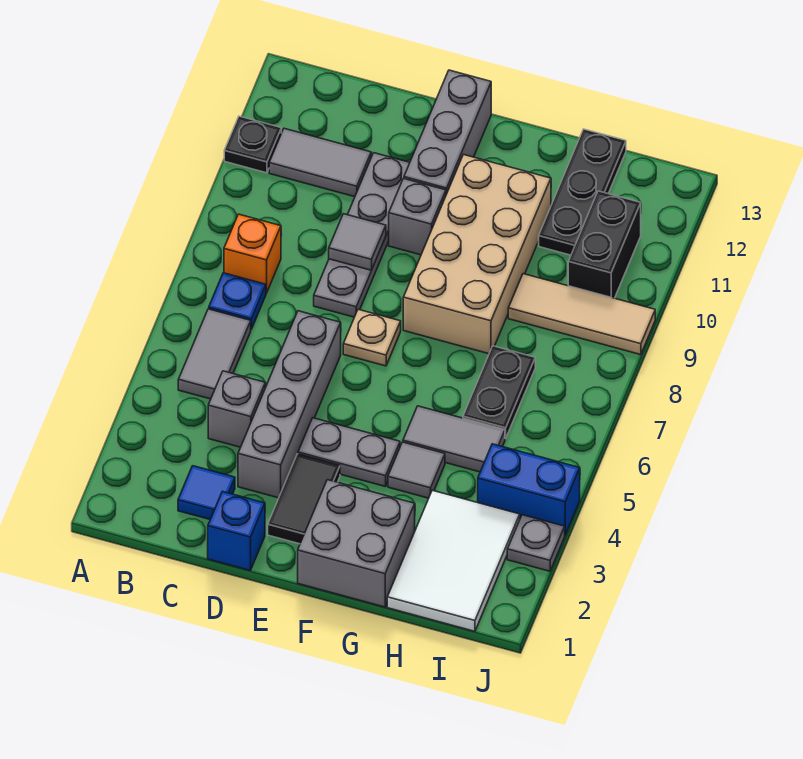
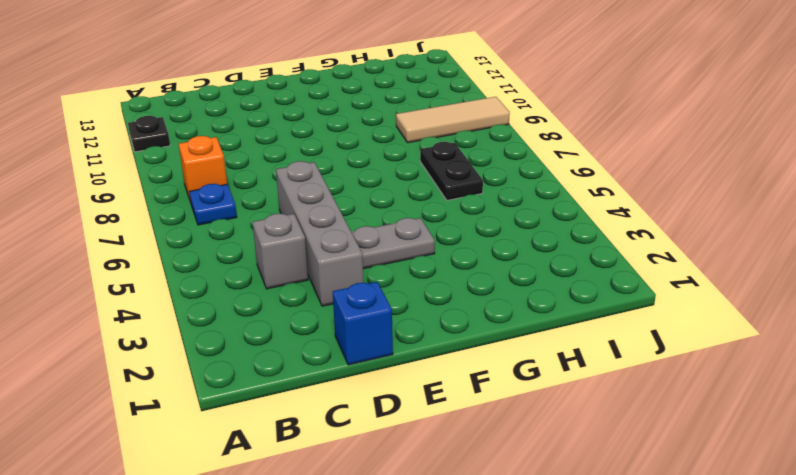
none -> grey 1x2 tile [178,309,251,399]
none -> grey 1x2 tile [269,128,371,197]
none -> blue 1x1 tile [178,466,235,519]

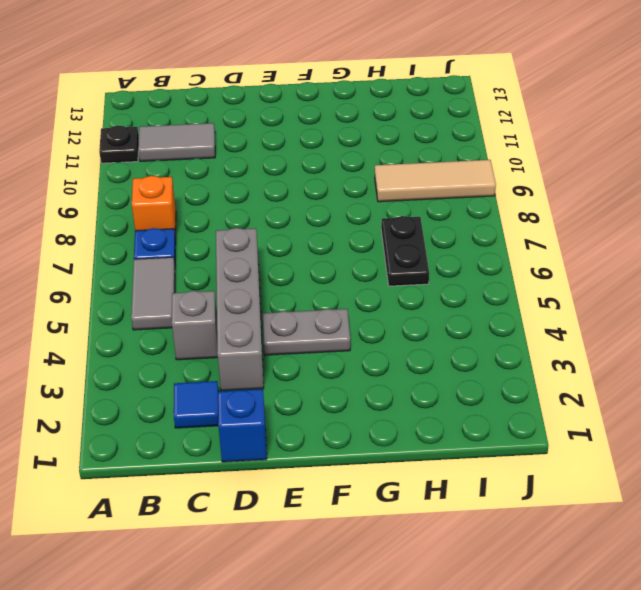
none -> grey 1x4 plate [314,153,410,317]
none -> black 1x2 tile [268,454,340,544]
none -> tan 1x1 plate [343,309,401,366]

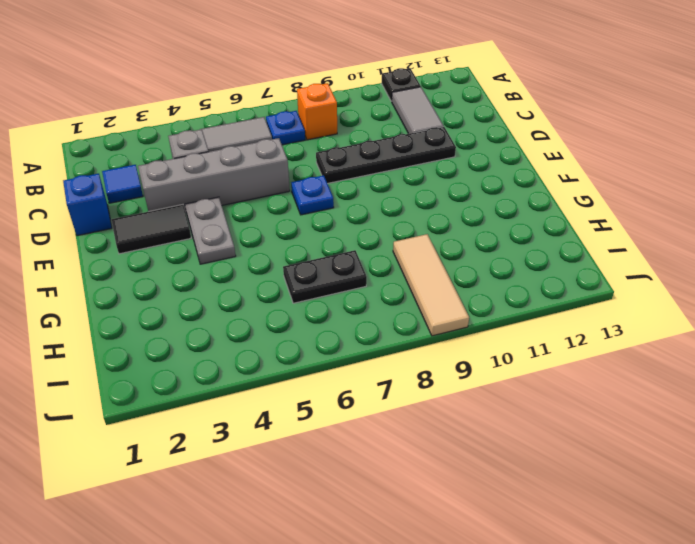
black 1x4 plate [316,127,456,183] -> grey 1x4 plate [314,153,410,317]
blue 1x1 plate [291,175,334,215] -> tan 1x1 plate [343,309,401,366]
none -> grey 1x1 brick [389,179,446,255]
none -> grey 1x3 brick [404,70,491,194]
none -> grey 2x2 brick [298,480,415,607]

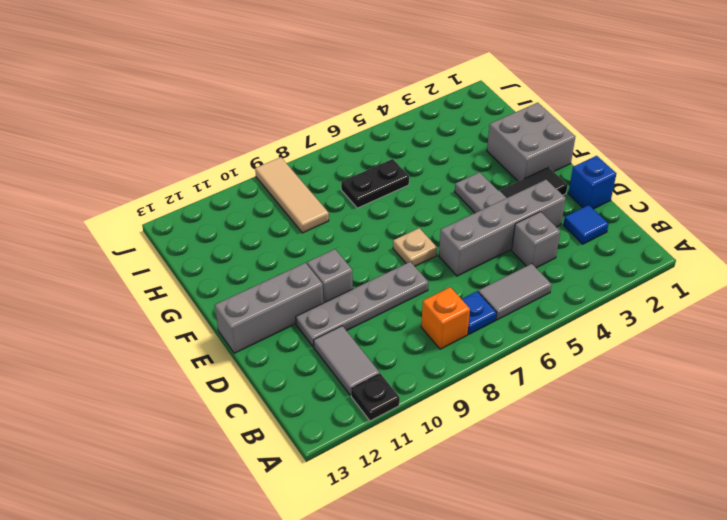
none -> tan 2x4 brick [403,155,551,354]
none -> grey 1x1 tile [388,442,445,498]
none -> grey 1x2 tile [403,406,505,472]

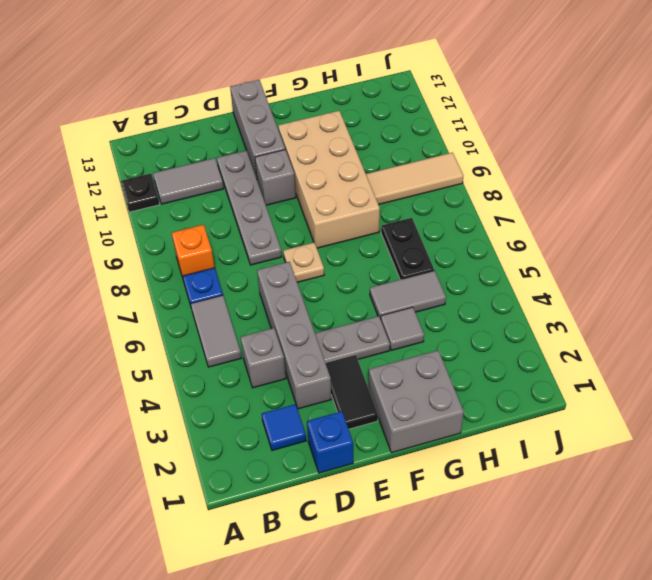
none -> white 2x3 tile [387,490,520,631]
none -> black 1x3 plate [539,129,626,255]
none -> blue 1x2 brick [478,444,580,535]

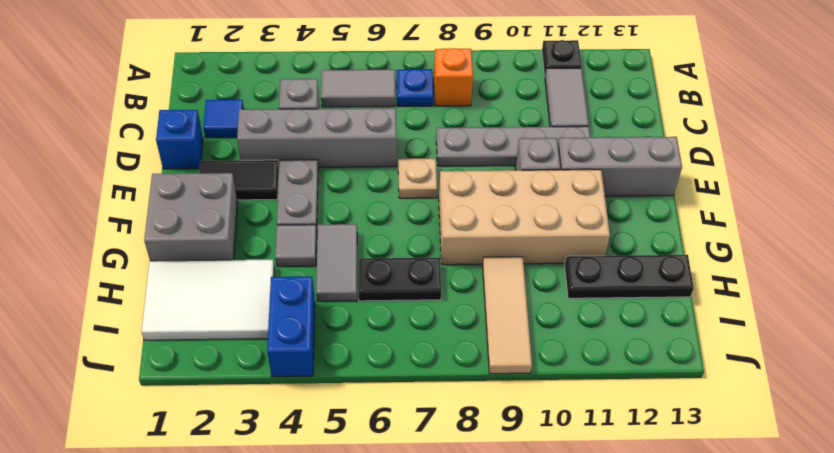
none -> black 1x2 brick [568,191,641,298]
none -> grey 1x1 plate [507,515,565,571]
none -> grey 1x1 tile [329,214,386,270]

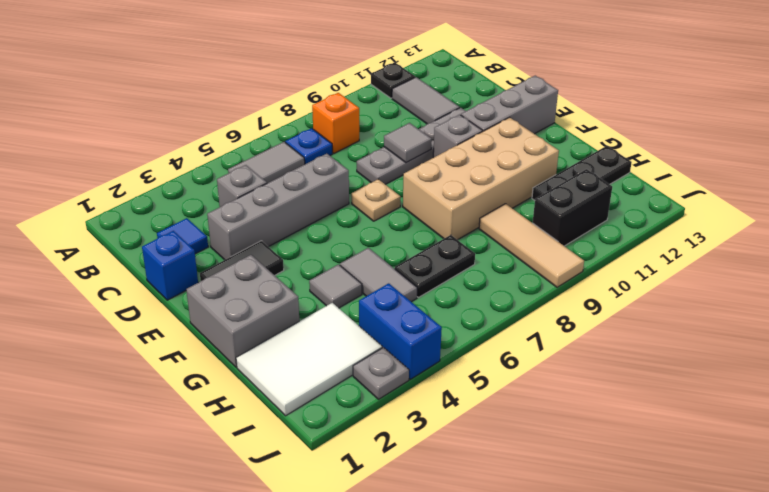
none -> grey 1x2 plate [298,418,400,487]

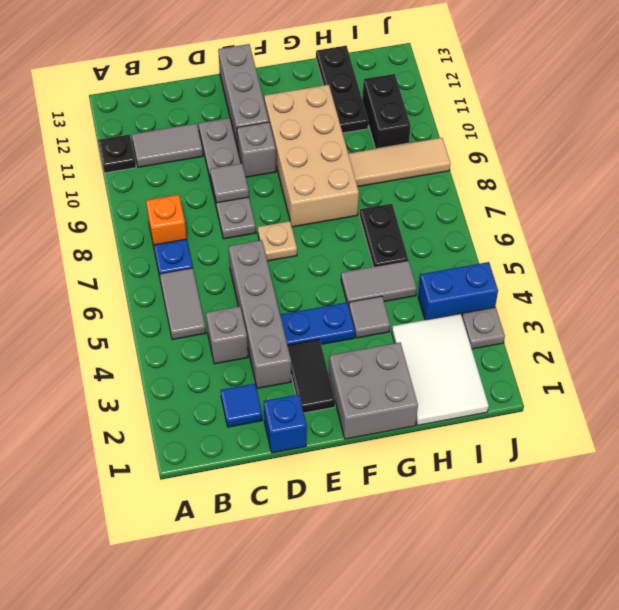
blue 1x2 plate [280,303,355,345] -> grey 1x2 plate [298,418,400,487]

